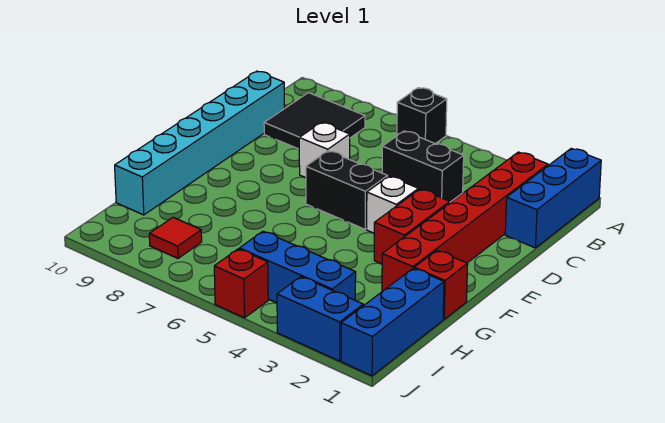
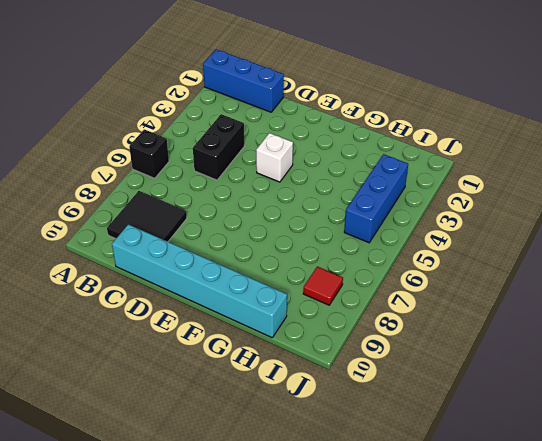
none -> red 1x6 brick [382,152,548,291]
none -> white 1x1 brick [299,122,350,178]
none -> red 1x2 brick [374,189,450,264]

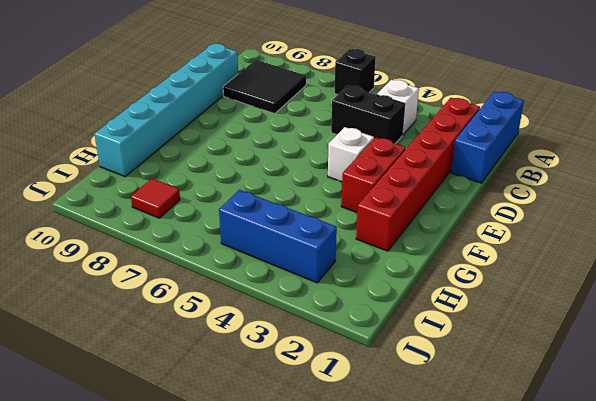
white 1x1 brick [377,80,419,135] -> white 1x1 brick moved to [299,122,350,178]
none -> black 1x2 brick [306,151,387,229]
none -> red 1x1 brick [414,250,468,319]
none -> blue 1x3 brick [341,268,444,376]

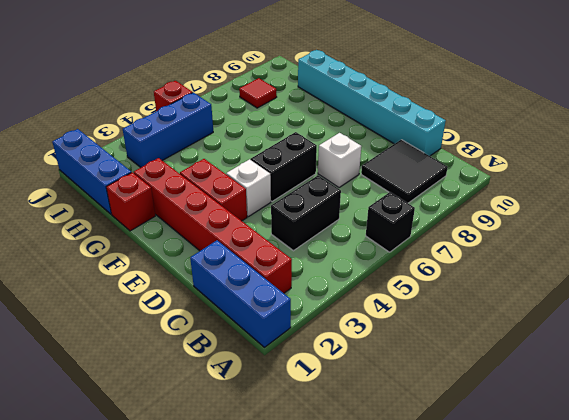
none -> blue 1x2 brick [277,277,363,361]

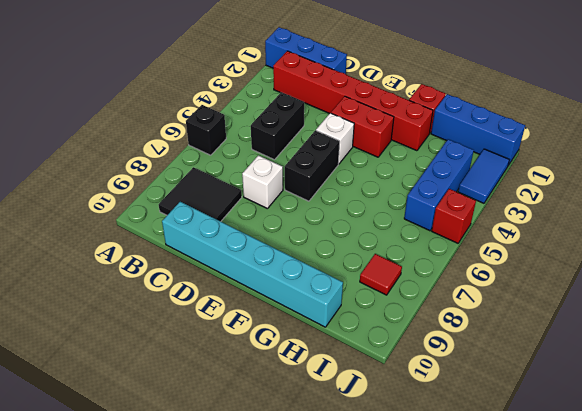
blue 1x2 tile [458,149,509,203] -> blue 1x2 brick [277,277,363,361]

